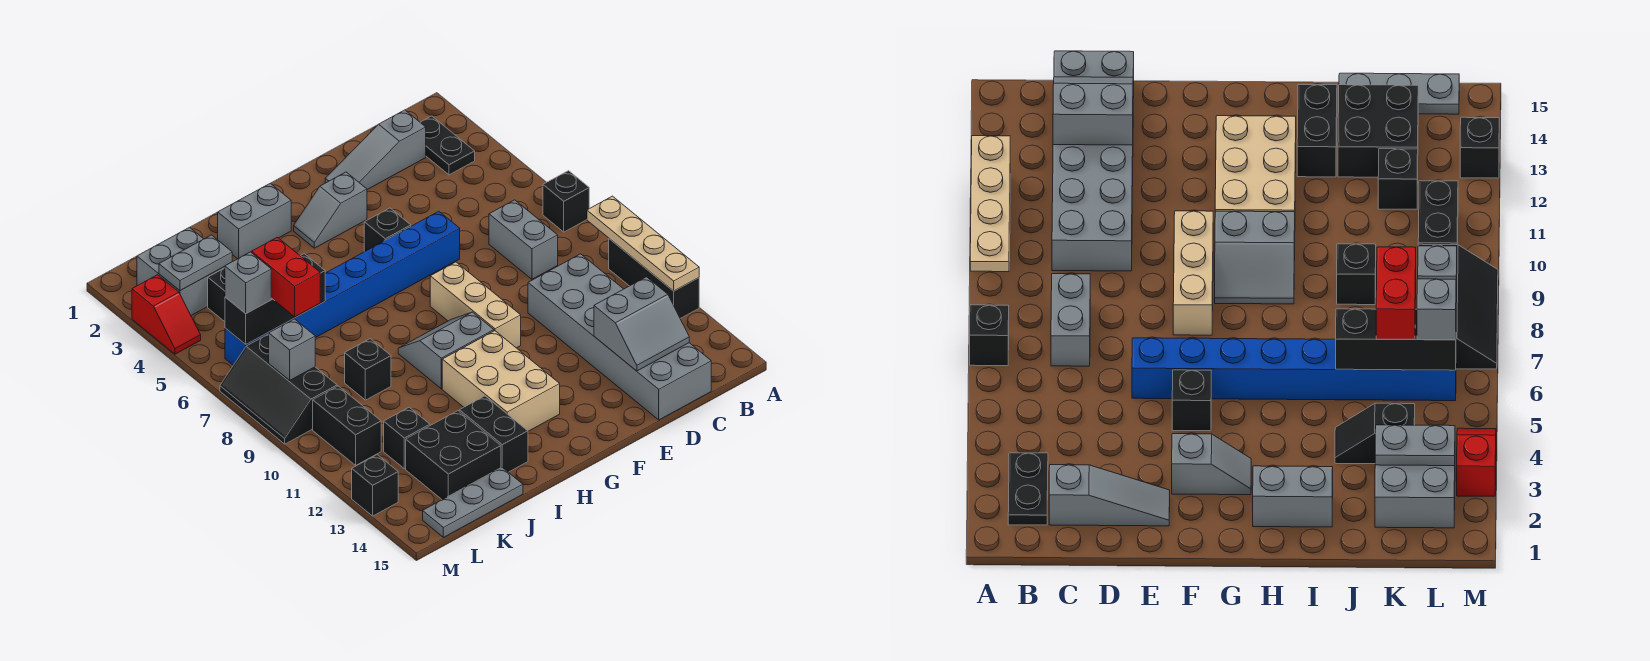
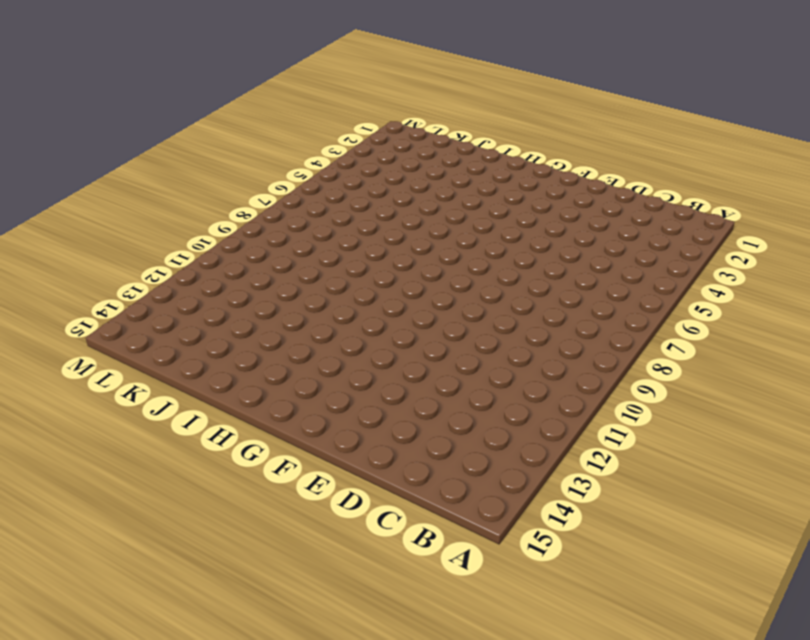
none -> black 1x1 brick [543,171,589,232]
none -> black 1x3 brick [609,239,699,318]
none -> black 1x2 plate [420,116,475,175]
none -> grey 1x3 slope [325,110,426,190]

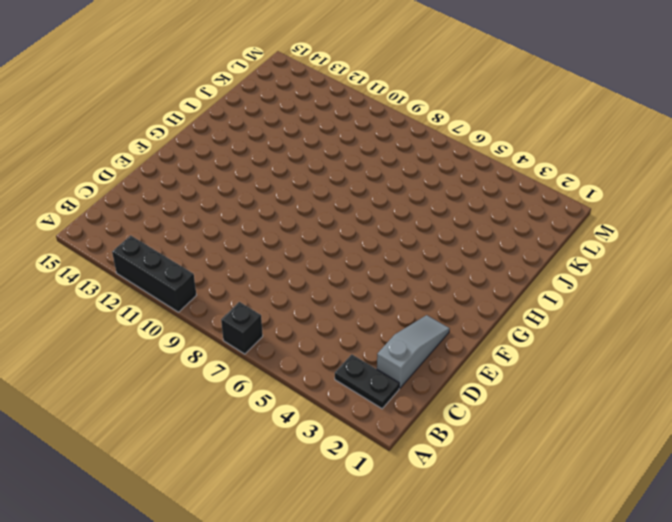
none -> grey 1x2 brick [489,200,558,279]
none -> grey 2x6 brick [528,254,711,420]
none -> blue 1x8 brick [225,211,460,365]
none -> grey 1x2 slope [294,172,367,248]

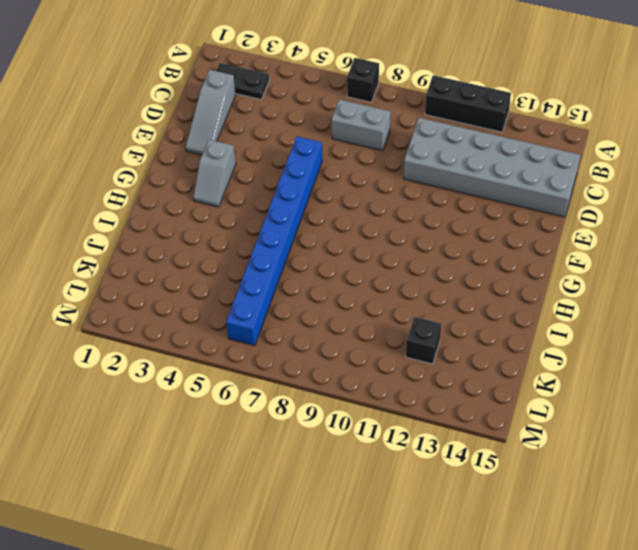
none -> black 1x1 brick [364,208,411,252]
none -> tan 1x3 brick [430,262,521,348]
none -> grey 2x2 slope [398,312,494,389]
none -> tan 2x3 brick [442,331,560,431]

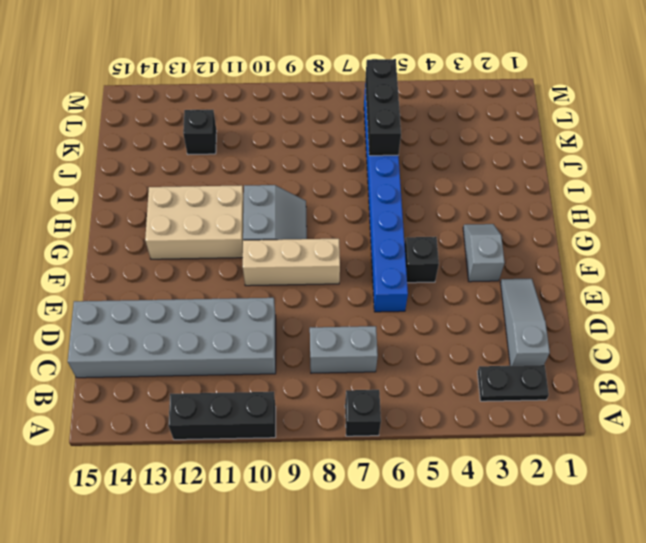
none -> grey 1x2 brick [218,183,291,259]
none -> black 1x2 brick [459,396,528,472]
none -> black 1x2 slope [208,268,225,322]
none -> black 1x1 brick [345,339,391,400]

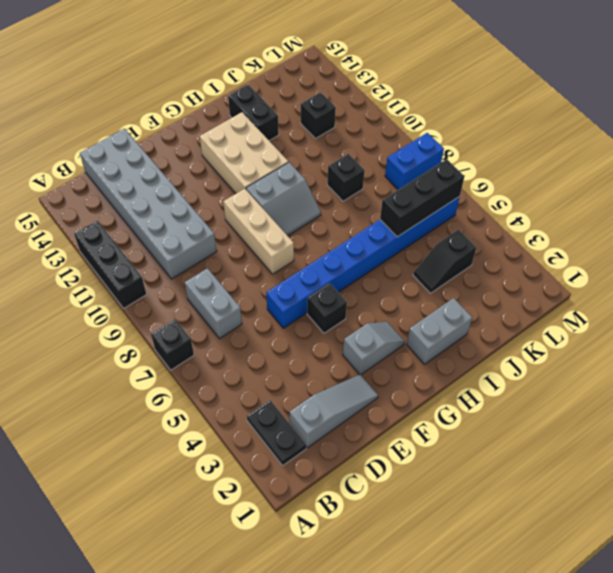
blue 1x2 brick [385,133,444,190] -> black 2x3 slope [220,334,337,444]
none -> black 2x2 brick [406,411,501,500]
none -> grey 1x3 plate [423,467,523,537]
none -> grey 2x2 brick [137,227,225,315]
none -> black 1x2 brick [313,386,381,465]

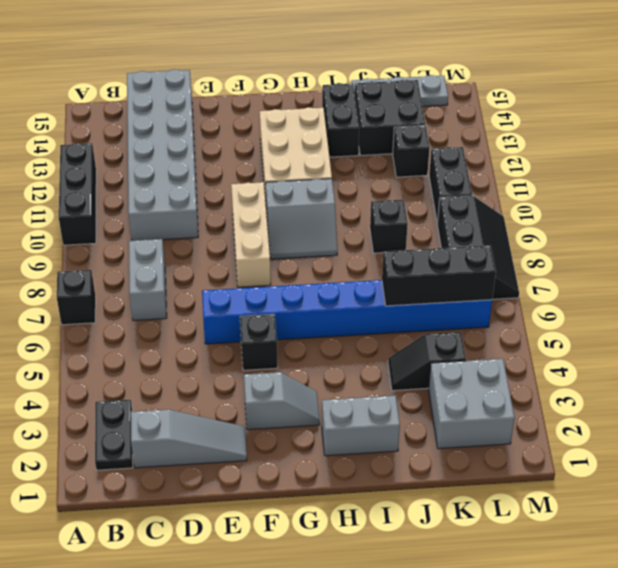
none -> red 1x2 slope [132,275,201,354]
none -> black 1x1 brick [352,455,398,516]
none -> tan 1x4 plate [587,196,699,291]
none -> grey 2x2 slope [594,277,689,371]

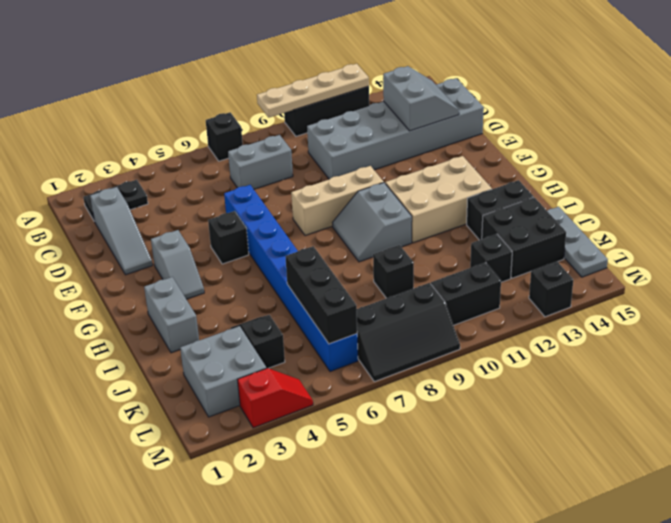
none -> grey 1x2 plate [159,235,232,291]
none -> grey 1x1 brick [269,319,315,380]
none -> red 1x2 brick [252,237,320,317]
none -> grey 1x1 brick [225,252,271,313]

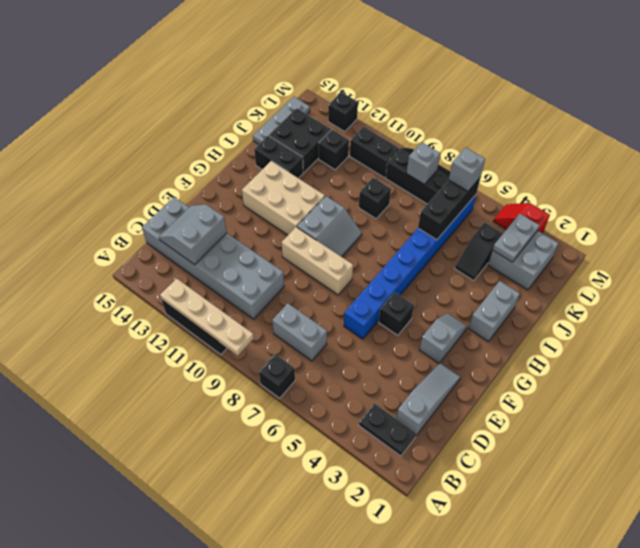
none -> red 1x2 brick [252,237,320,317]

